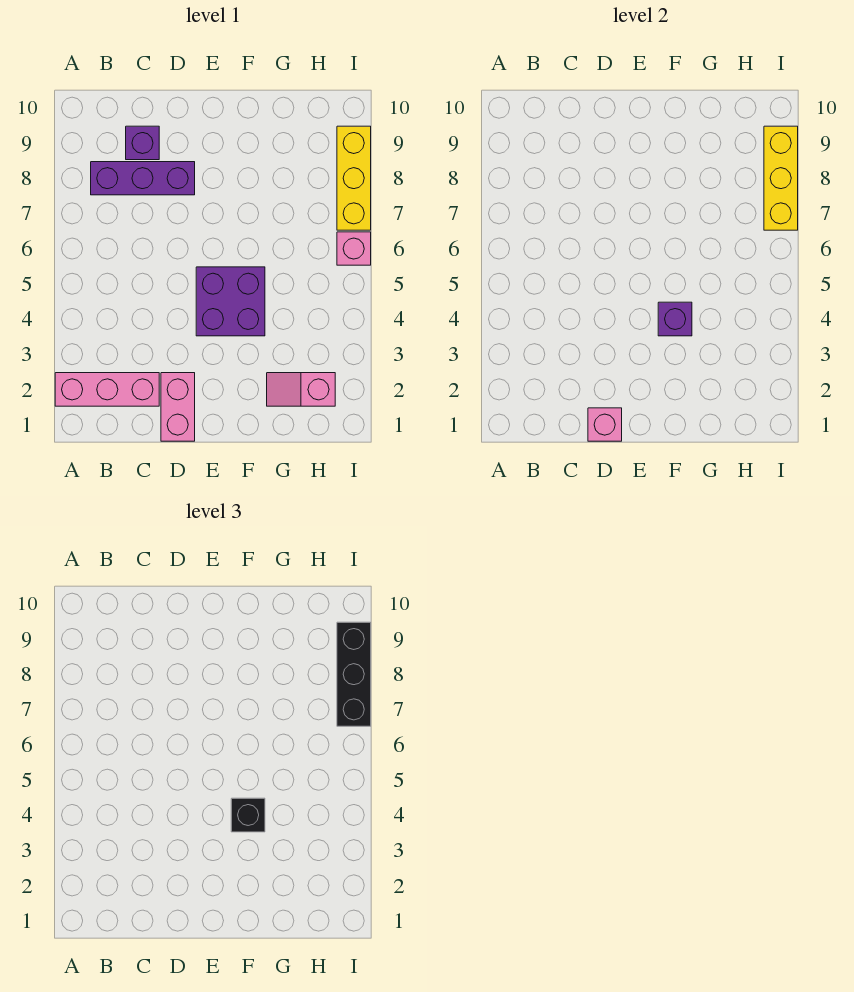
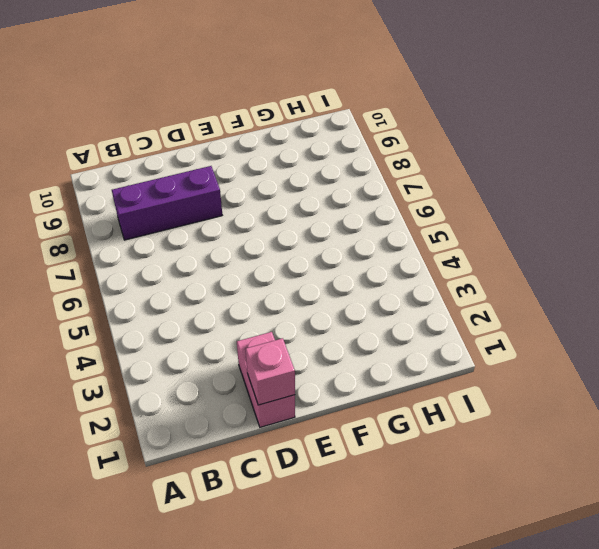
none -> pink 1x3 brick [55,373,159,406]
none -> purple 1x1 brick [126,126,159,160]
none -> purple 2x2 brick [196,267,265,336]

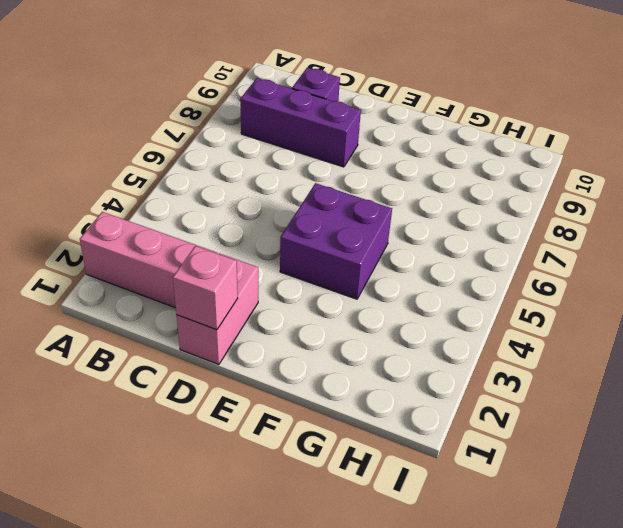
none -> pink 1x2 slope [267,373,335,406]
none -> pink 1x1 brick [337,232,371,265]
none -> yellow 1x3 brick [337,126,371,230]

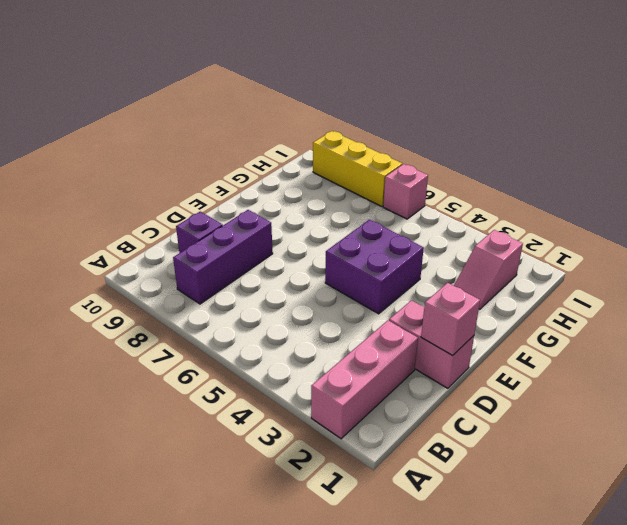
none -> purple 1x1 brick [658,302,692,336]
none -> yellow 1x3 brick [764,126,798,230]
none -> black 1x1 brick [231,798,265,832]

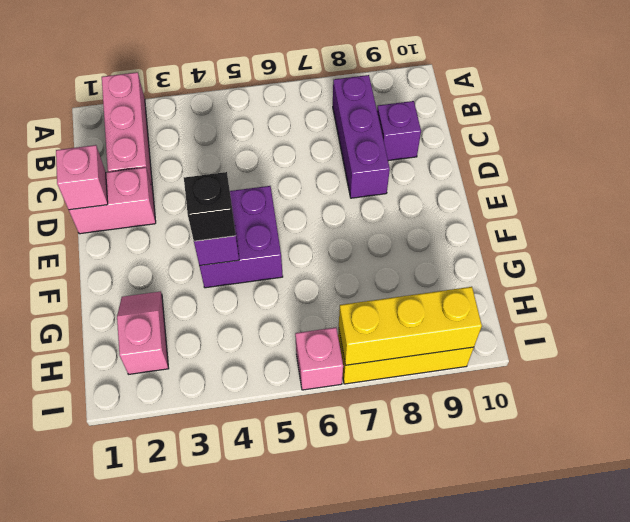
none -> black 1x3 brick [337,622,371,726]

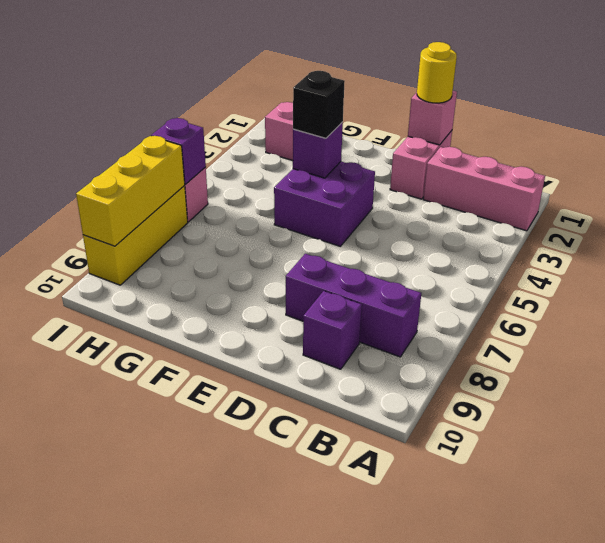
yellow 1x1 round brick [417,42,457,103] -> none
purple 1x1 brick [151,118,206,184] -> none
none -> black 1x3 brick [337,622,371,726]

